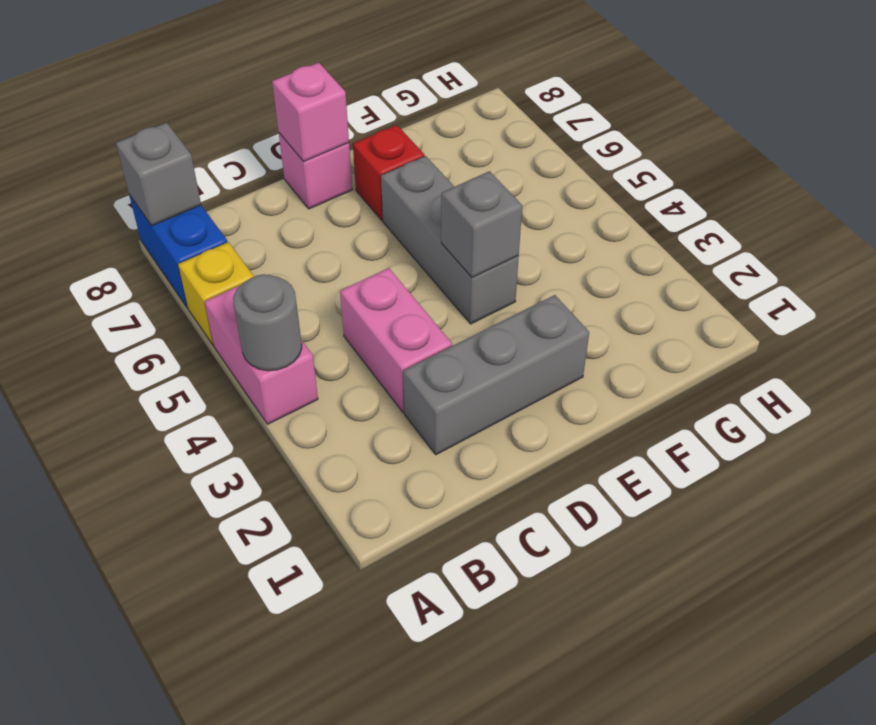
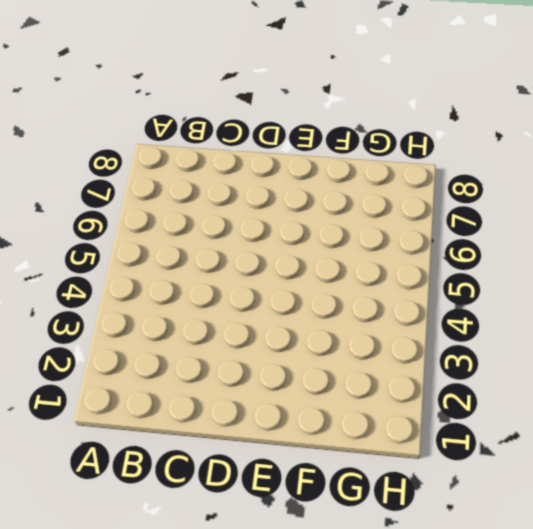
none -> pink 1x2 brick [205,286,318,424]
none -> yellow 1x1 brick [178,242,254,345]
none -> blue 1x2 brick [129,195,227,308]

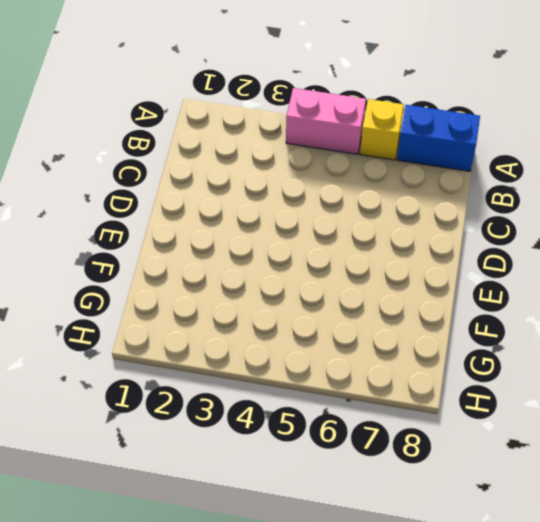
none -> grey 1x3 brick [403,295,589,455]
none -> pink 1x2 brick [340,268,452,413]
none -> pink 1x1 brick [279,133,352,209]

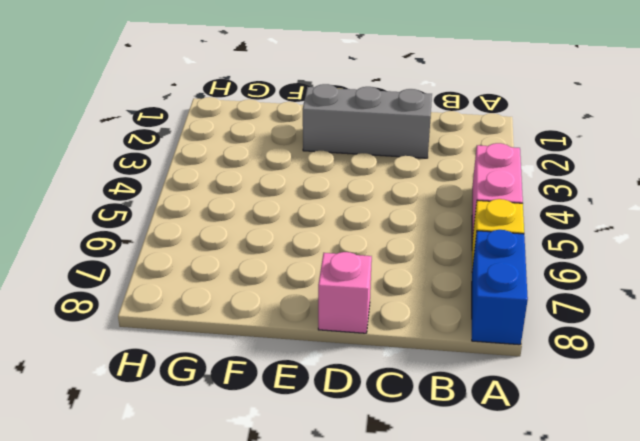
none -> pink 1x2 brick [340,268,452,413]
none -> grey 1x3 brick [381,156,519,324]
none -> red 1x1 brick [353,125,424,220]

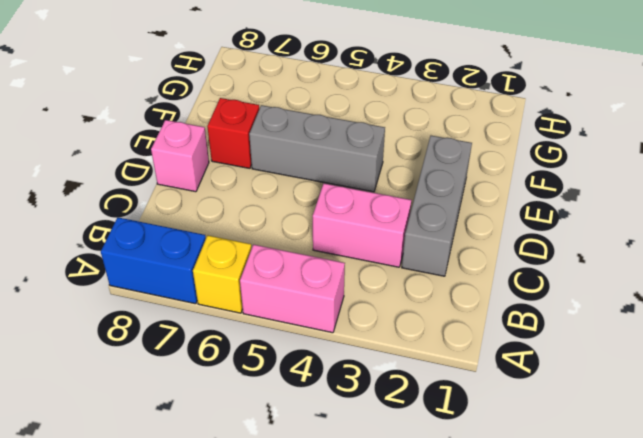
none -> grey 1x1 round brick [233,274,302,371]
none -> grey 1x1 brick [116,123,201,226]
none -> pink 1x1 brick [272,63,349,162]

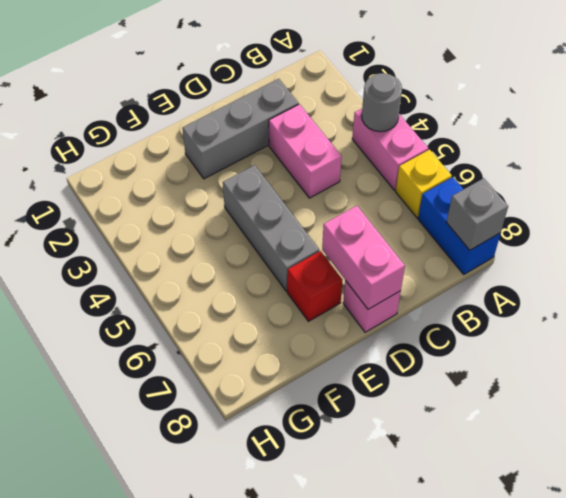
pink 1x2 brick [322,206,405,309] -> pink 1x1 brick [272,63,349,162]
none -> grey 1x1 brick [441,171,522,278]

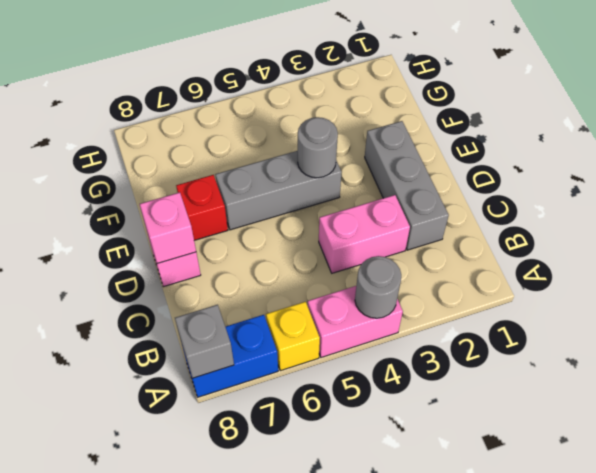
grey 1x1 round brick [298,117,338,178] -> grey 1x1 brick [441,171,522,278]

